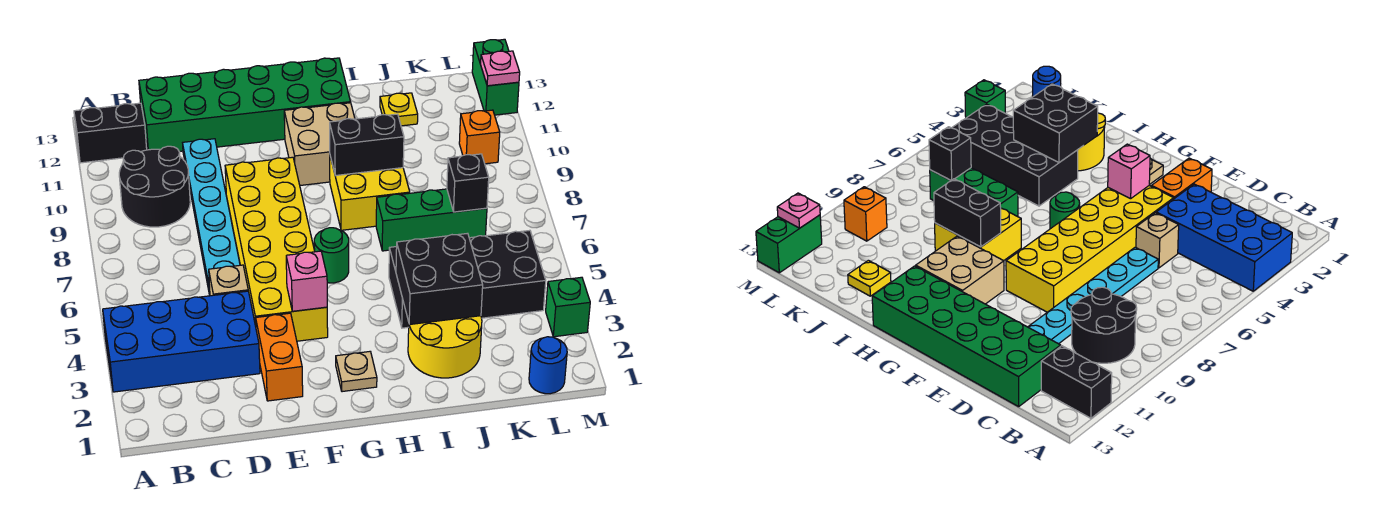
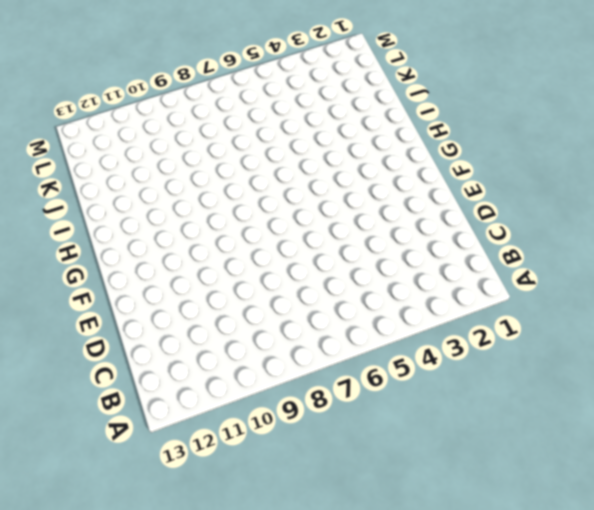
none -> blue 2x4 brick [103,291,260,392]
none -> black 1x2 brick [74,103,147,163]
none -> black 2x2 round brick [119,146,190,227]

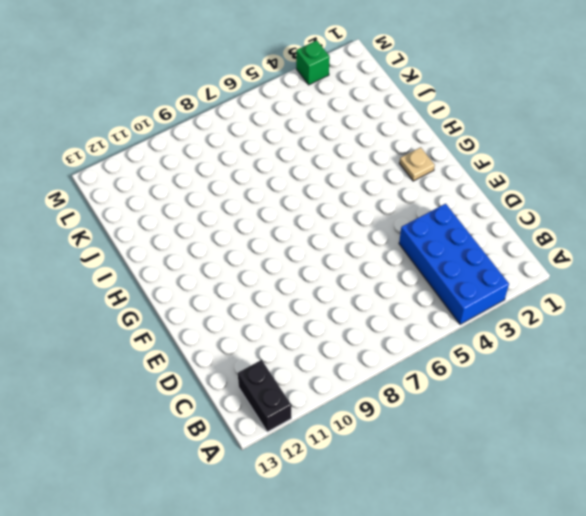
none -> black 2x2 round brick [119,146,190,227]
none -> green 2x6 brick [139,58,351,151]
none -> tan 1x1 brick [209,265,248,296]

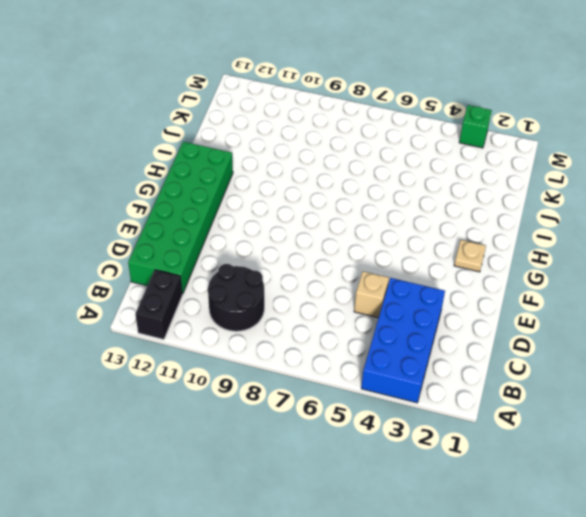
none -> cyan 1x6 plate [183,139,240,295]
none -> orange 1x2 brick [256,313,303,401]
none -> yellow 2x6 brick [225,157,328,341]

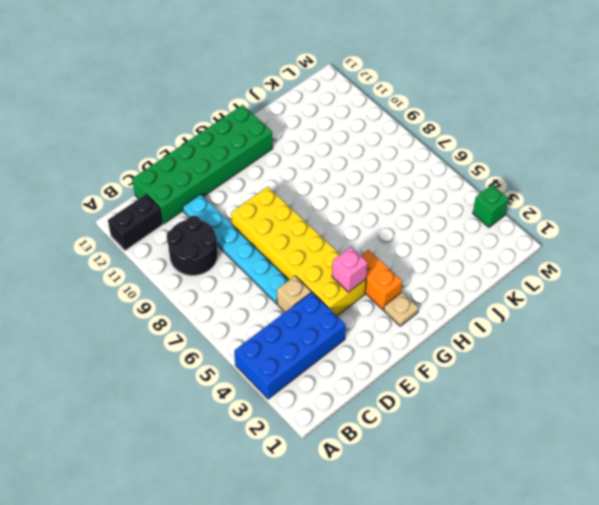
orange 1x2 brick [361,250,402,310] -> orange 1x2 brick moved to [256,313,303,401]
none -> green 1x1 round brick [314,228,349,283]
none -> tan 2x2 brick [284,103,355,185]
none -> yellow 2x2 brick [330,156,410,230]

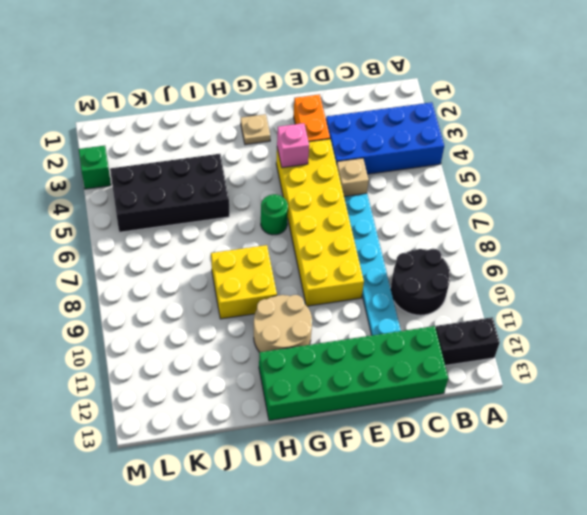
tan 2x2 round brick [254,295,312,352] -> tan 2x2 brick [284,103,355,185]
none -> yellow 2x2 round brick [408,316,482,378]
none -> green 1x3 brick [376,189,487,251]
none -> yellow 1x1 plate [380,93,418,126]

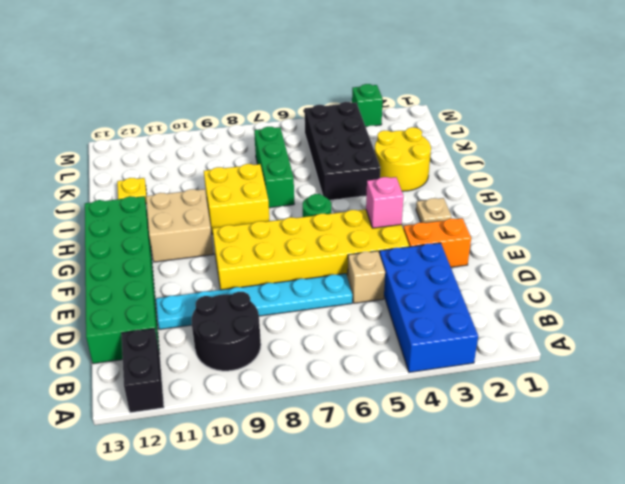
none -> blue 1x1 round brick [529,337,567,394]
none -> orange 1x1 brick [459,110,500,164]
none -> green 1x2 brick [472,39,519,115]

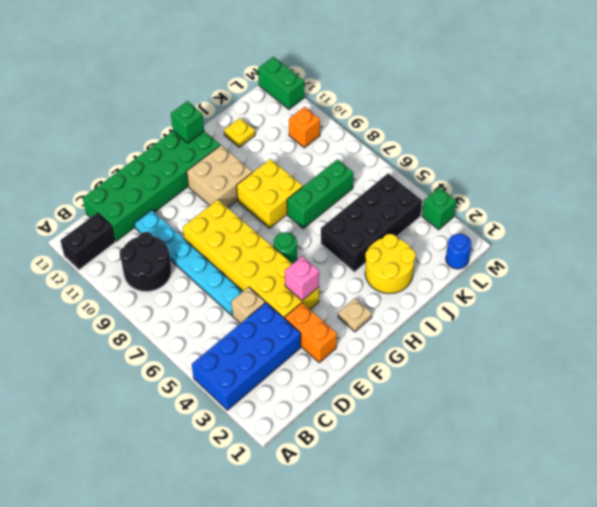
green 1x1 brick [171,101,204,143] -> none
none -> black 1x2 brick [330,114,404,176]
none -> black 2x2 brick [396,233,483,325]
none -> black 1x1 brick [447,154,489,212]

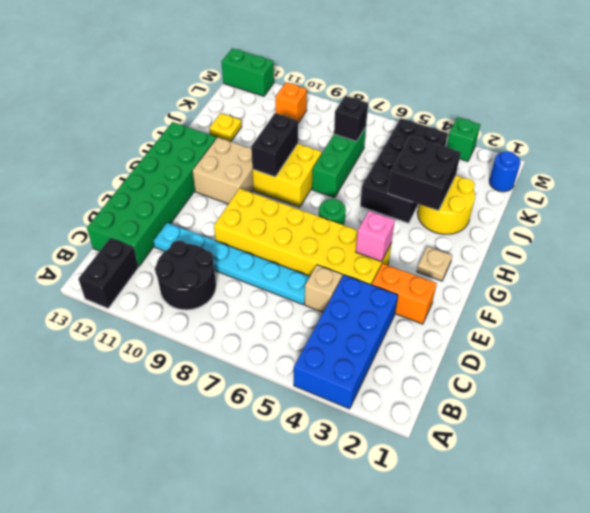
none -> pink 1x1 plate [481,51,520,86]

